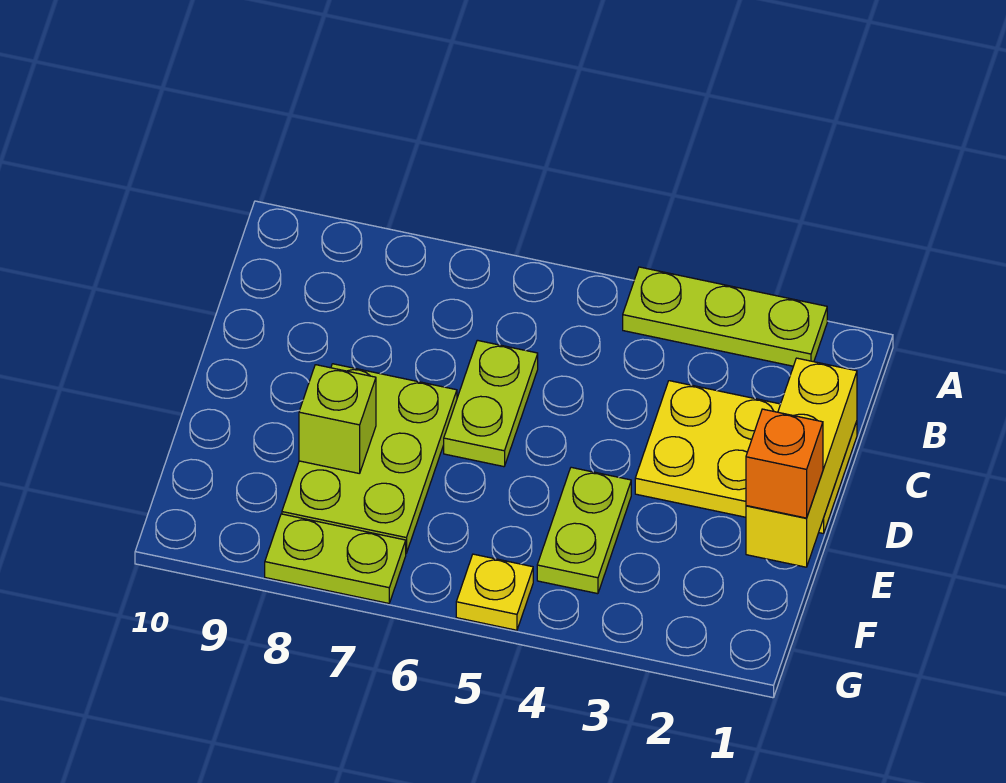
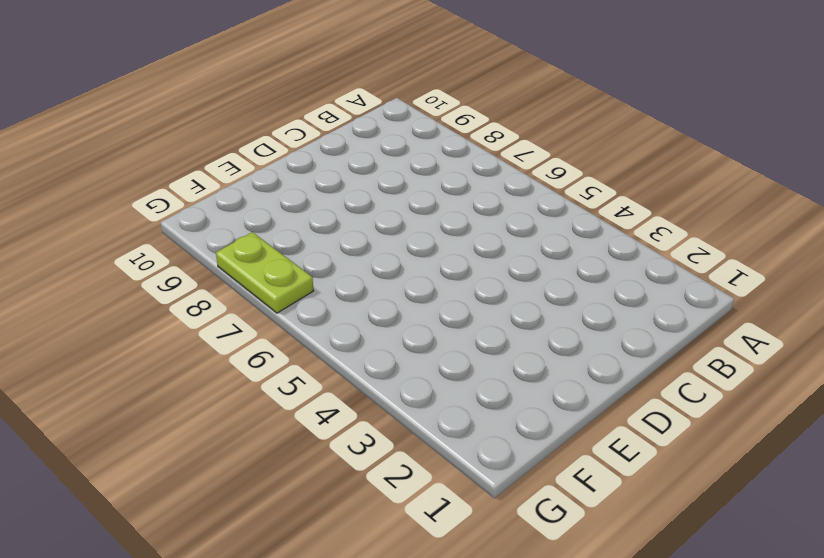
none -> lime 1x3 plate [623,267,827,366]
none -> yellow 2x3 plate [635,381,857,534]

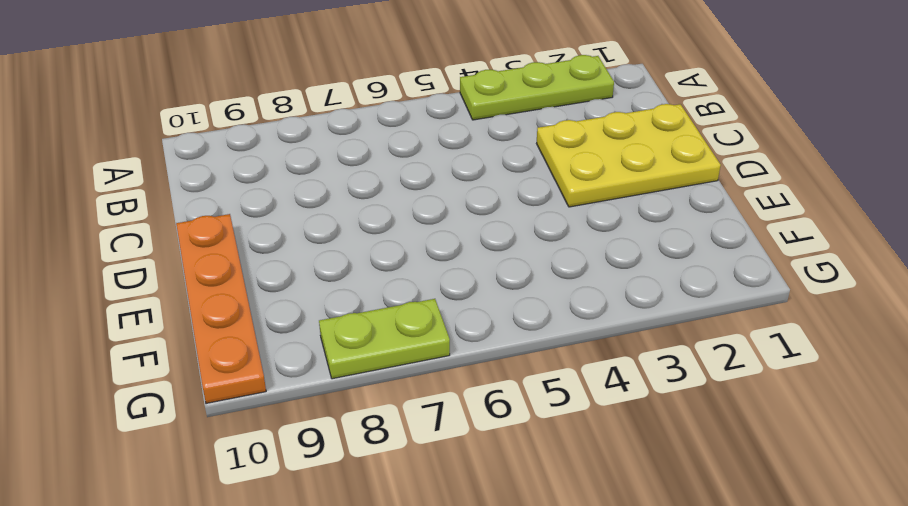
orange 1x4 plate [176,214,266,403] -> none
none -> lime 1x2 plate [444,340,538,467]
none -> lime 2x3 plate [282,364,457,553]

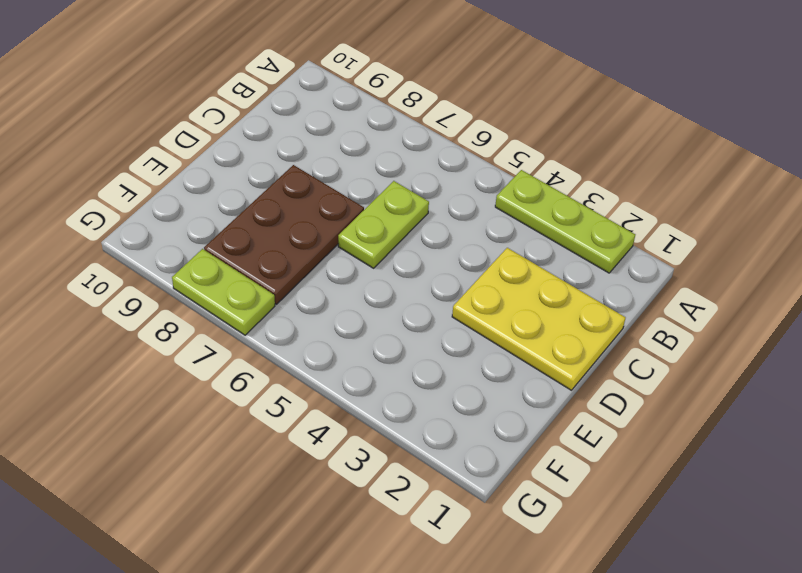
brown 2x3 plate [204,165,364,304] -> lime 2x3 plate [282,364,457,553]
none -> lime 1x2 plate [537,467,631,594]
none -> yellow 1x1 plate [456,554,533,630]

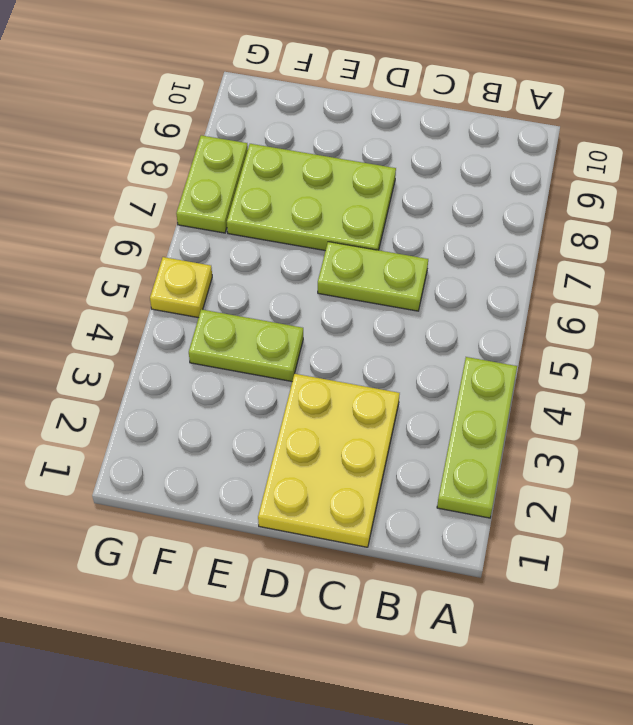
none -> yellow 1x3 brick [746,358,857,567]
none -> lime 1x1 brick [299,365,376,474]

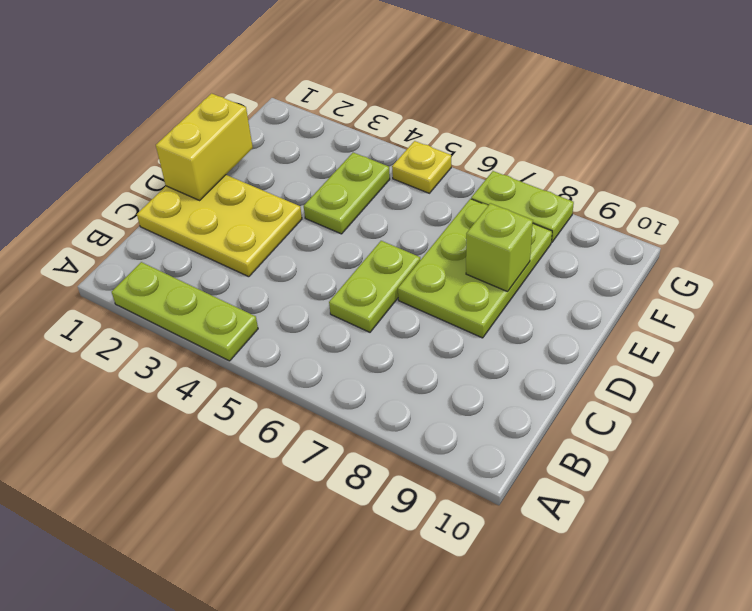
yellow 1x2 brick [156,93,253,200] -> yellow 1x3 brick [746,358,857,567]
none -> orange 1x1 brick [746,409,823,518]

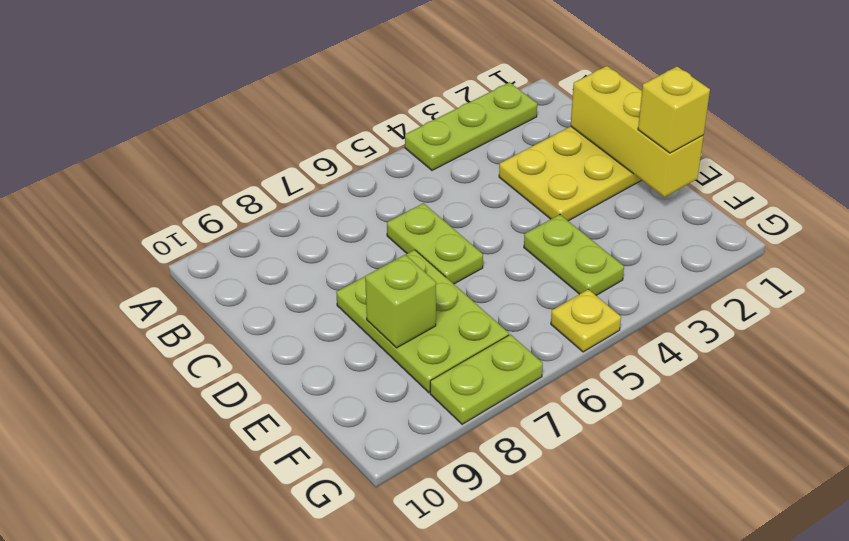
yellow 1x1 brick [638,67,710,153] -> orange 1x1 brick [746,409,823,518]

